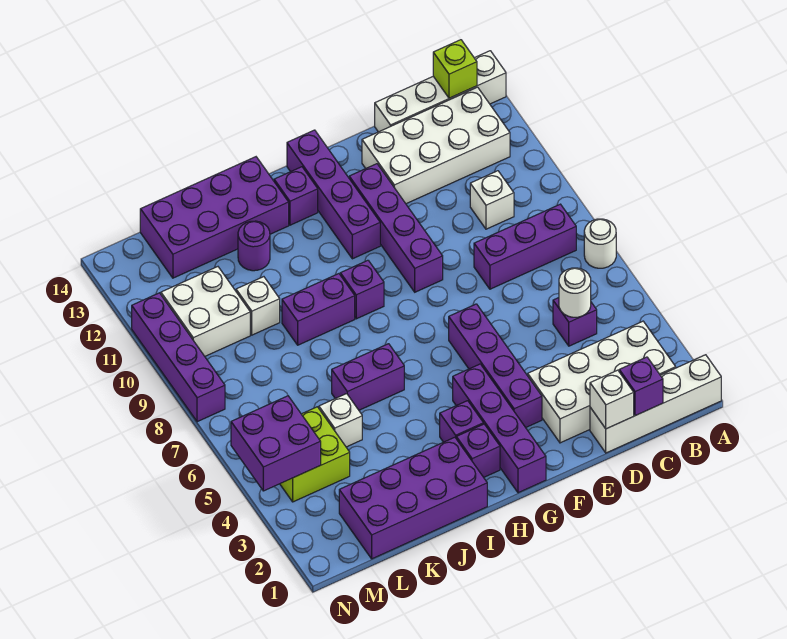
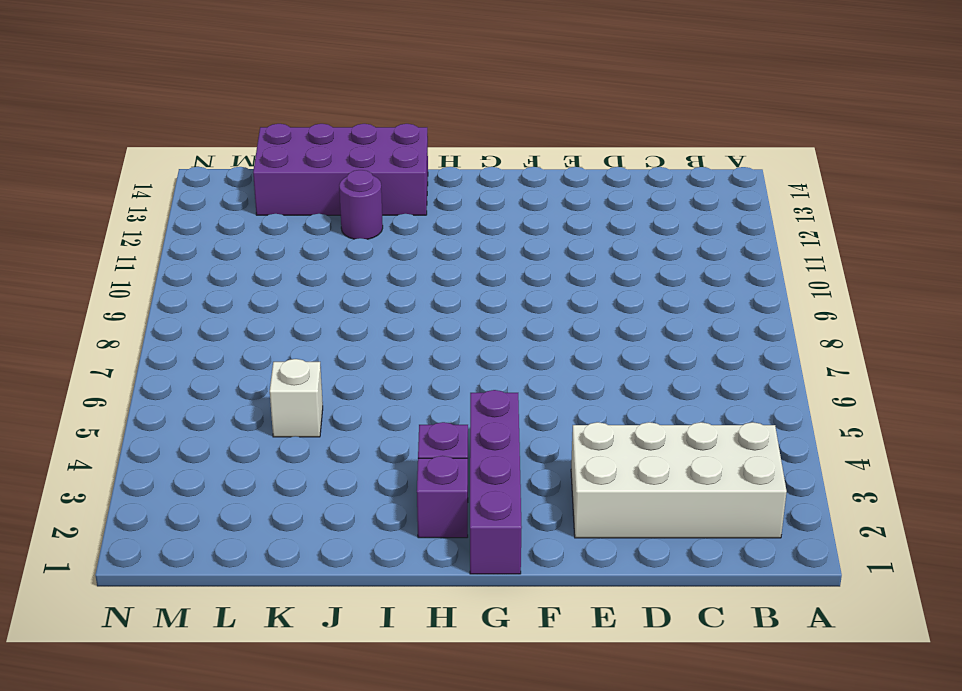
none -> white 1x4 brick [590,355,721,453]
none -> white 1x1 round brick [584,219,616,268]
none -> white 1x4 brick [375,51,506,132]
none -> purple 1x3 brick [474,204,576,289]

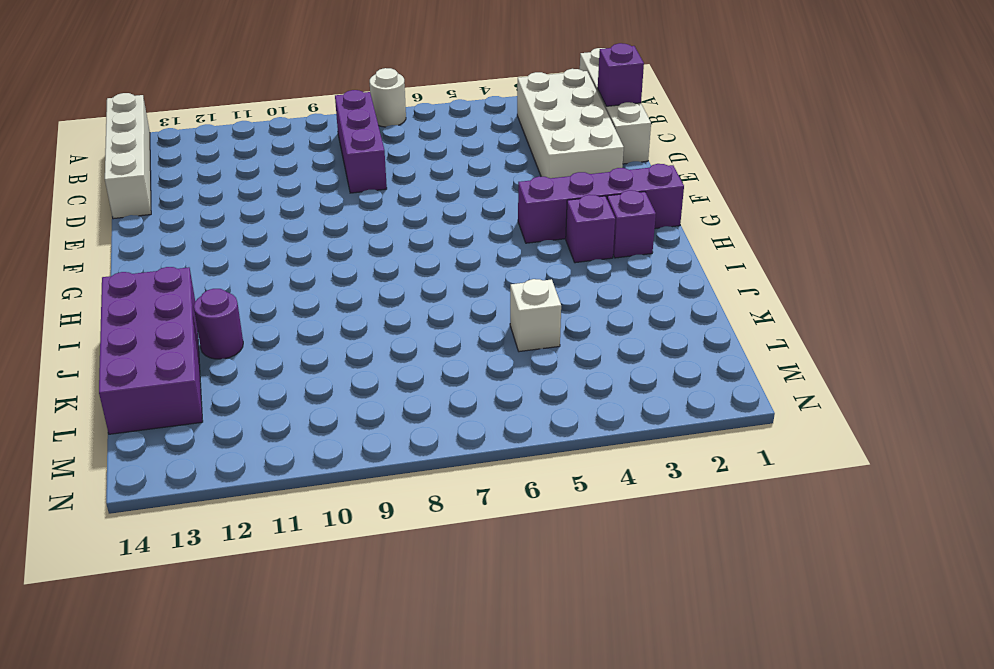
none -> white 2x4 brick [362,87,510,204]
none -> purple 1x1 brick [553,298,597,346]
none -> white 1x1 brick [470,171,514,229]
none -> purple 1x4 brick [449,304,542,428]

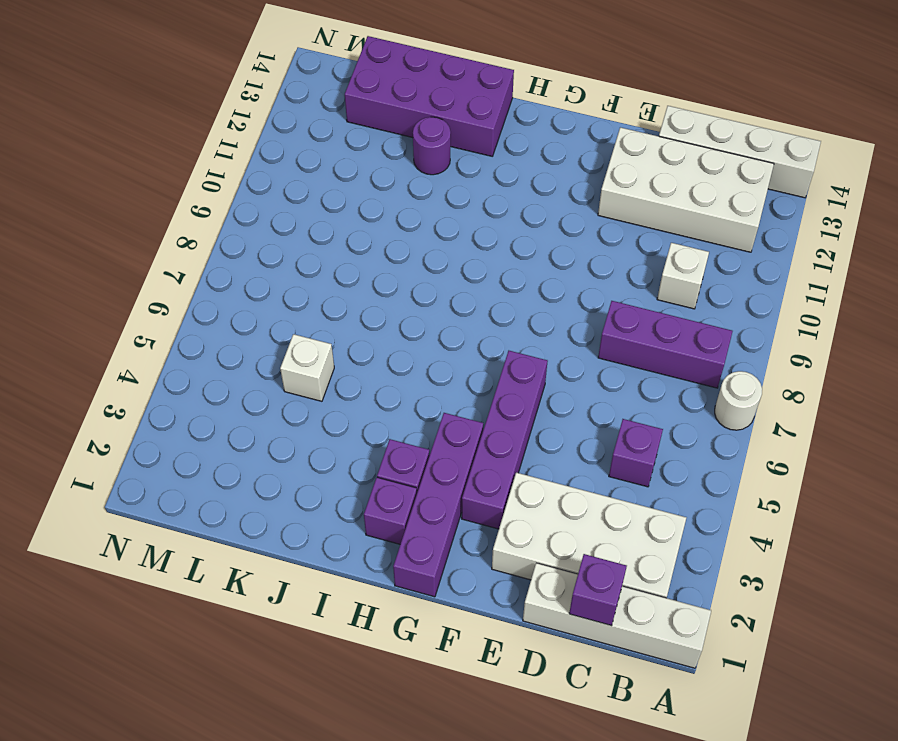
none -> purple 1x4 brick [349,164,443,292]
none -> purple 1x4 brick [287,130,380,259]
none -> purple 1x1 brick [340,260,384,319]
none -> purple 1x1 brick [274,167,318,225]

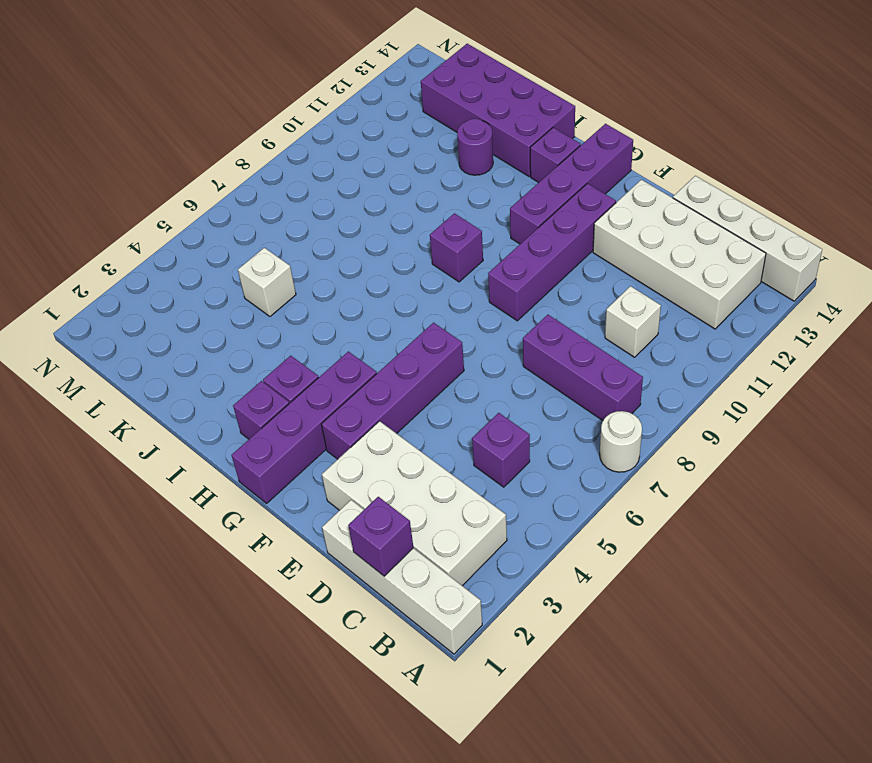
none -> purple 2x4 brick [339,437,487,559]
none -> purple 1x2 brick [332,344,404,410]
none -> purple 1x2 brick [282,274,355,345]
none -> white 1x1 brick [236,277,280,335]

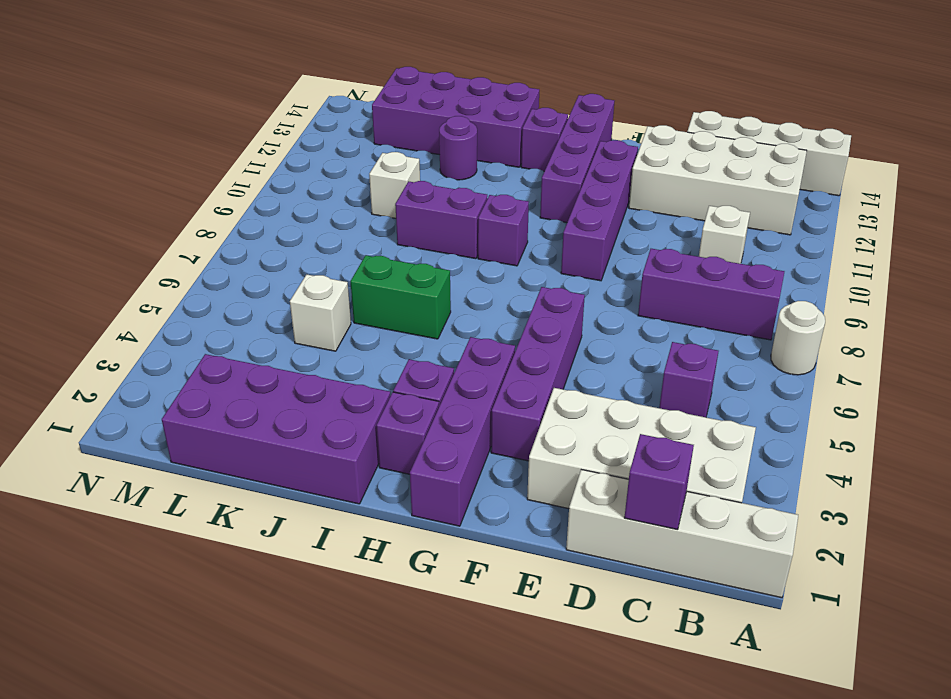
green 1x2 brick [351,255,451,339] -> purple 1x2 brick [332,344,404,410]
none -> lime 2x2 brick [280,407,350,502]
none -> white 2x2 brick [161,267,250,356]
none -> purple 1x4 brick [132,293,225,422]
none -> lime 1x1 brick [433,40,477,98]

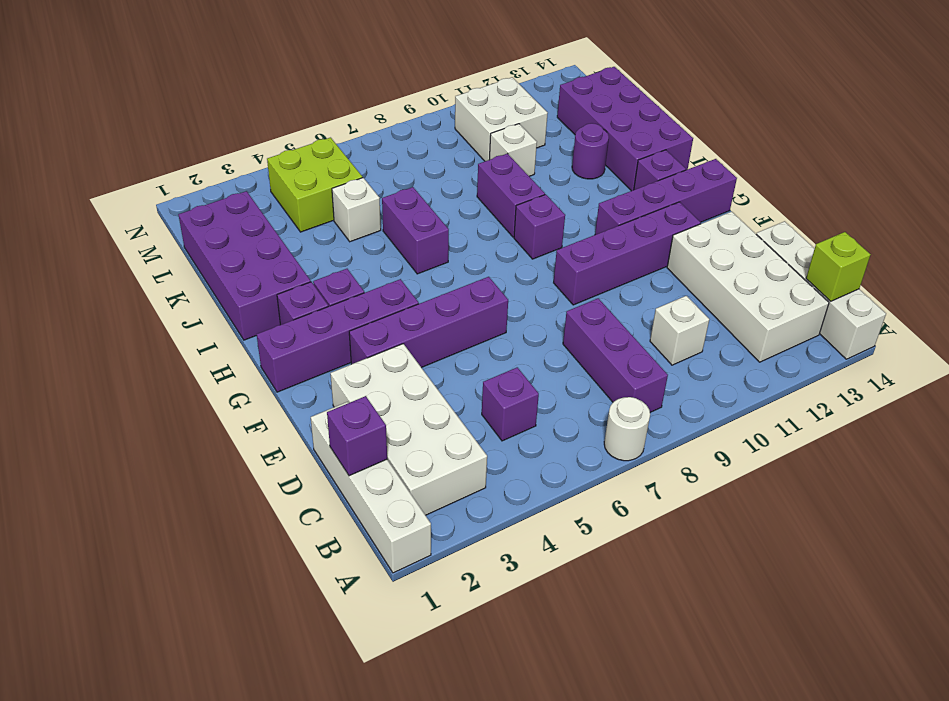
none -> purple 1x4 brick [132,293,225,422]
none -> white 1x1 round brick [559,268,591,317]
none -> white 1x1 brick [590,370,634,429]
none -> purple 2x2 brick [231,396,321,491]

